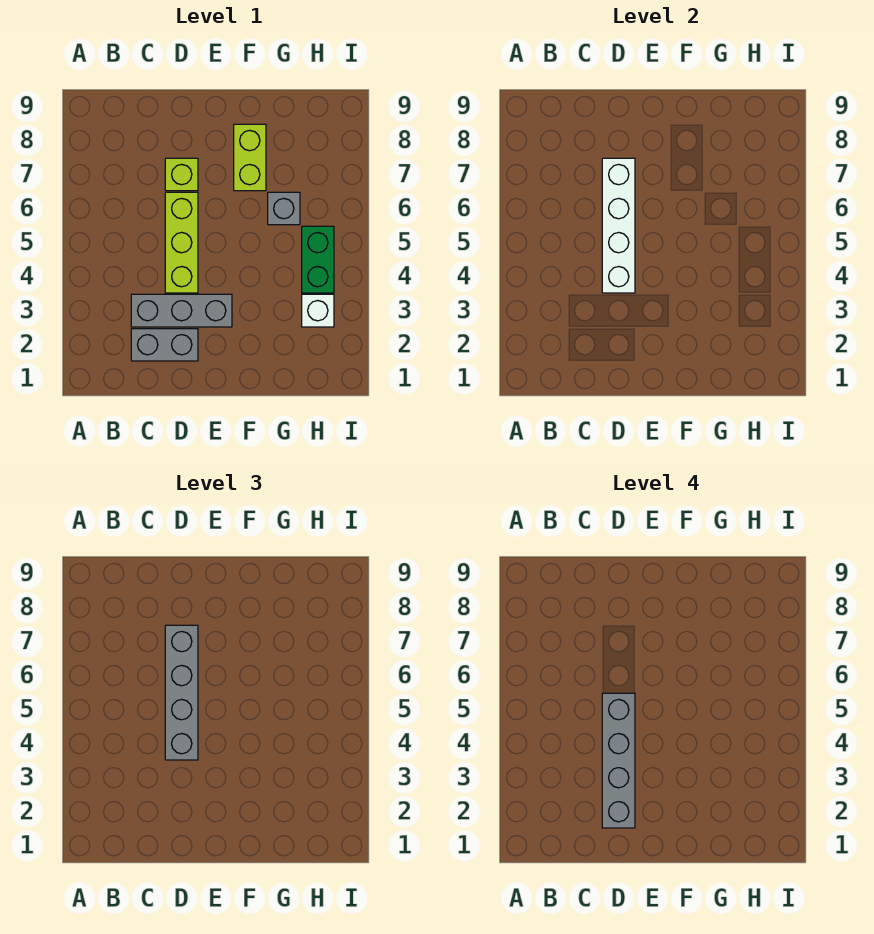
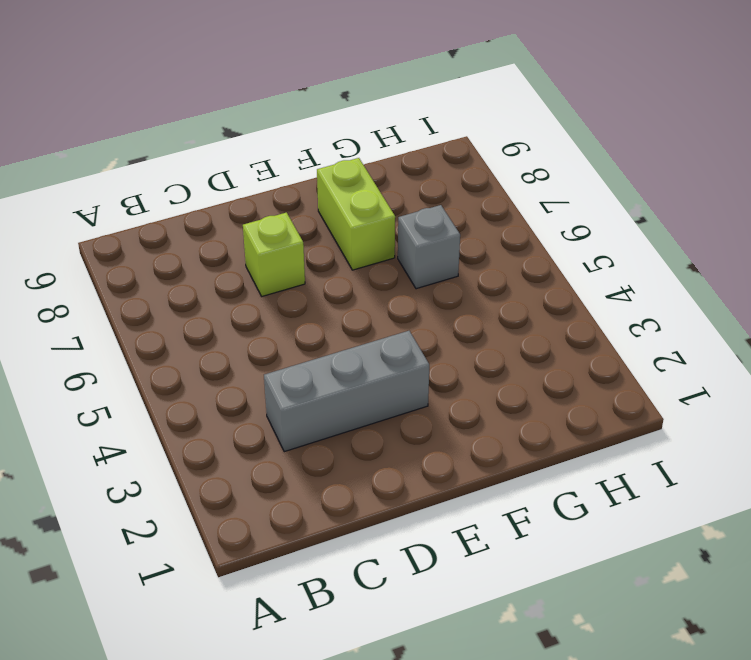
none -> grey 1x2 brick [131,329,198,361]
none -> lime 1x3 brick [165,192,198,293]

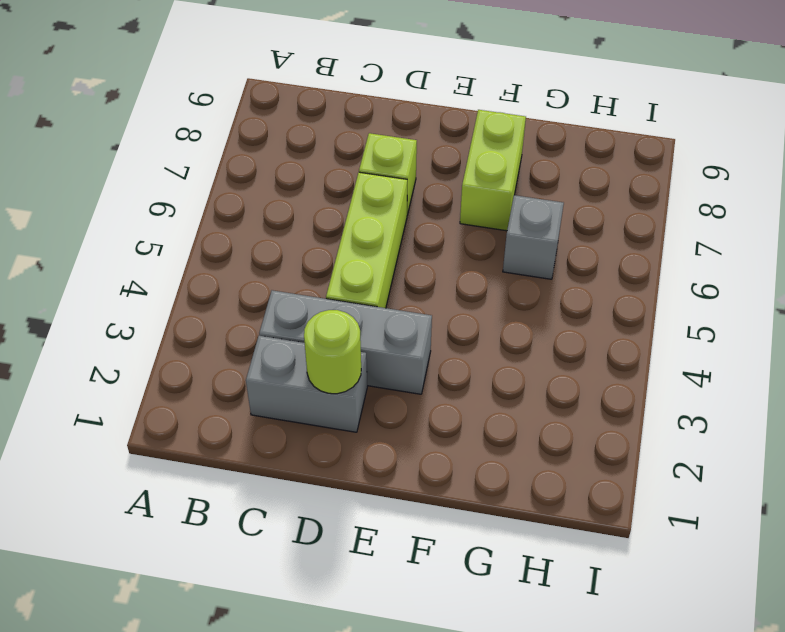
lime 1x1 round brick [304,310,361,394] -> none
none -> white 1x1 brick [302,294,334,327]
none -> green 1x2 brick [302,226,334,293]

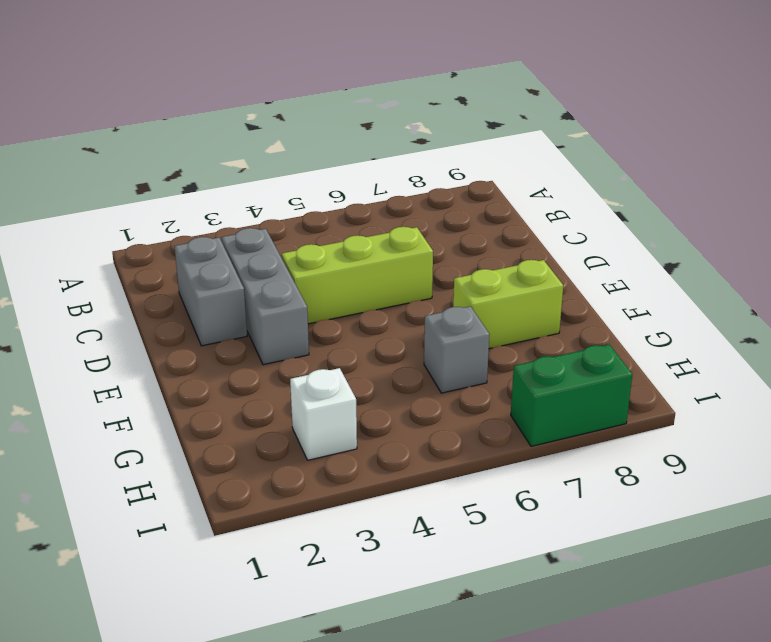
green 1x2 brick [511,345,632,446] -> green 1x2 brick moved to [302,226,334,293]
none -> lime 1x1 brick [165,158,198,191]
none -> white 1x4 brick [602,158,635,293]

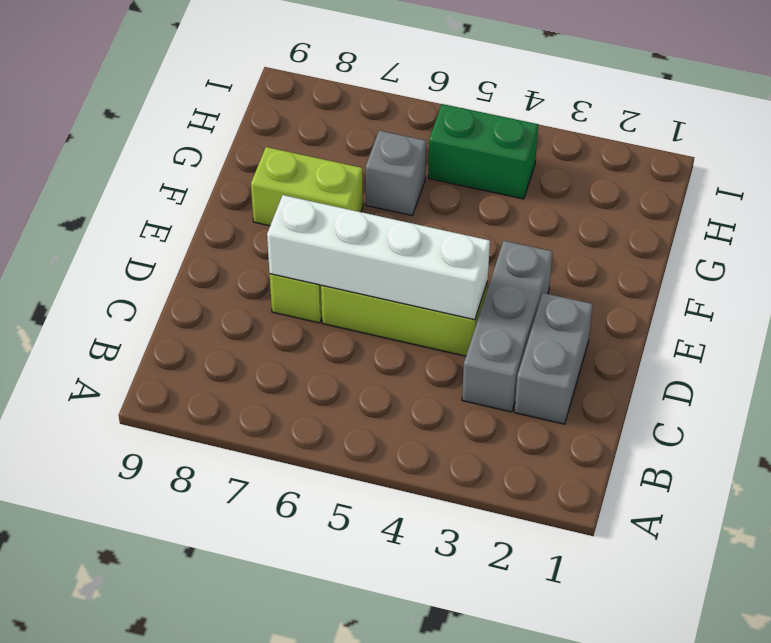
none -> white 1x1 brick [302,294,334,327]
none -> grey 1x4 brick [165,625,198,760]

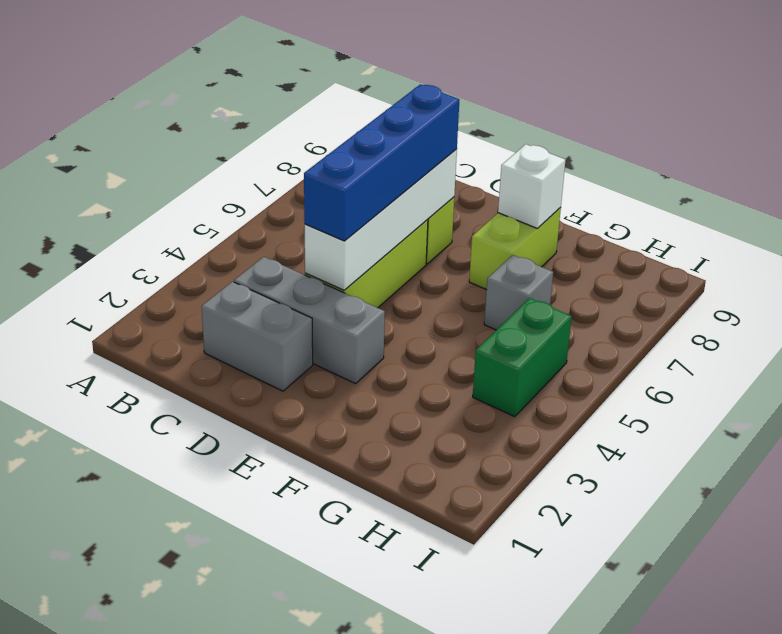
blue 1x4 brick [304,84,459,241] -> grey 1x4 brick [165,625,198,760]
white 1x1 brick [498,144,565,229] -> white 1x1 brick moved to [302,294,334,327]
none -> grey 1x4 brick [602,693,635,828]

